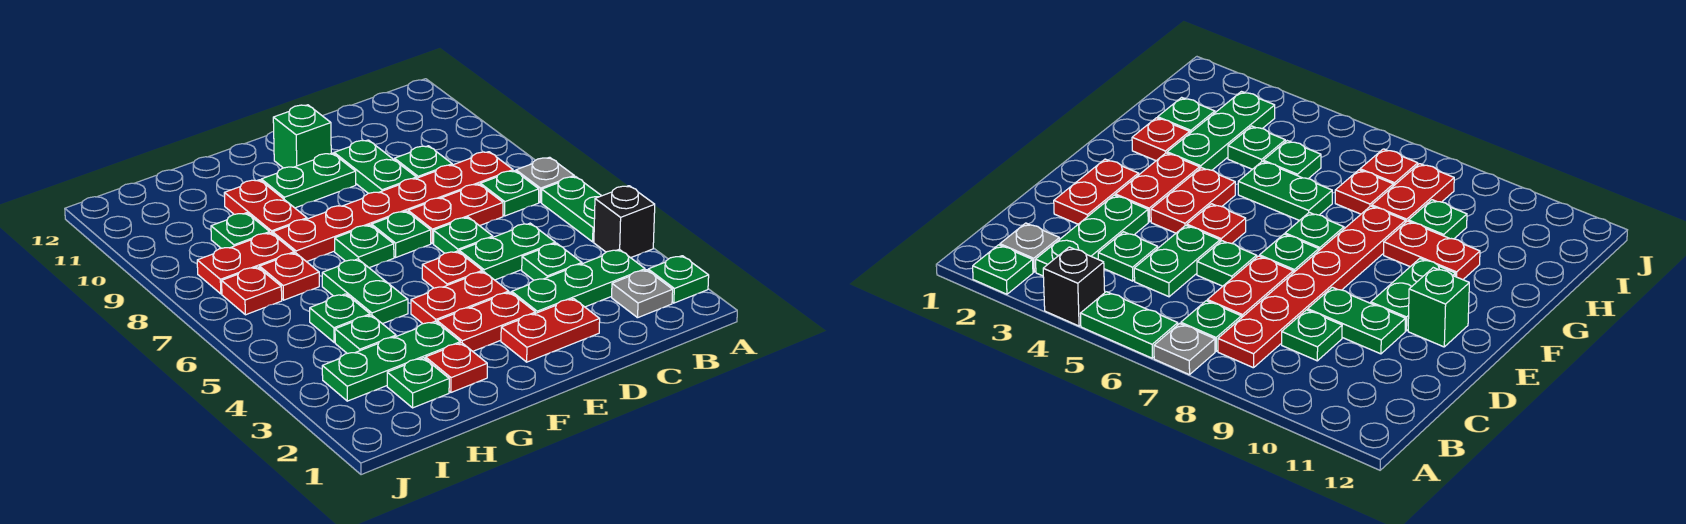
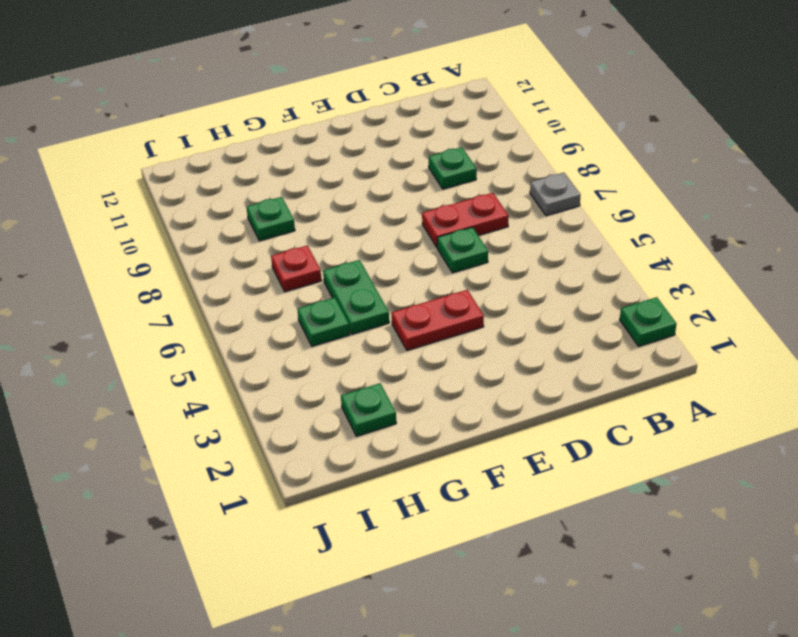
none -> black 1x1 brick [594,186,655,258]
none -> green 1x2 plate [542,177,601,242]
none -> grey 1x1 plate [612,270,673,318]
none -> green 1x3 plate [512,249,645,313]

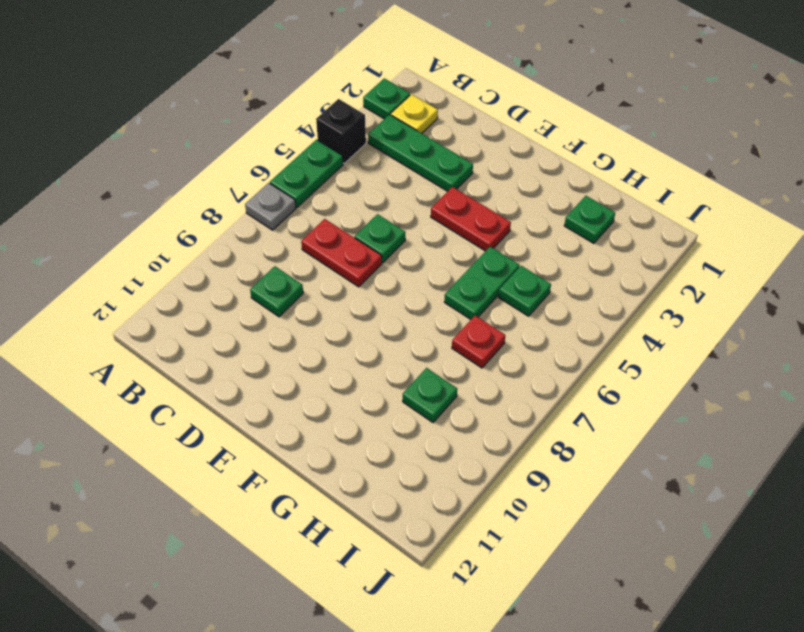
yellow 1x1 plate [391,94,438,133] -> grey 1x1 plate [612,270,673,318]
none -> green 1x1 plate [480,171,539,216]
none -> red 1x6 plate [273,152,513,262]
none -> green 1x1 plate [522,243,582,280]
none -> green 1x2 plate [459,223,555,280]

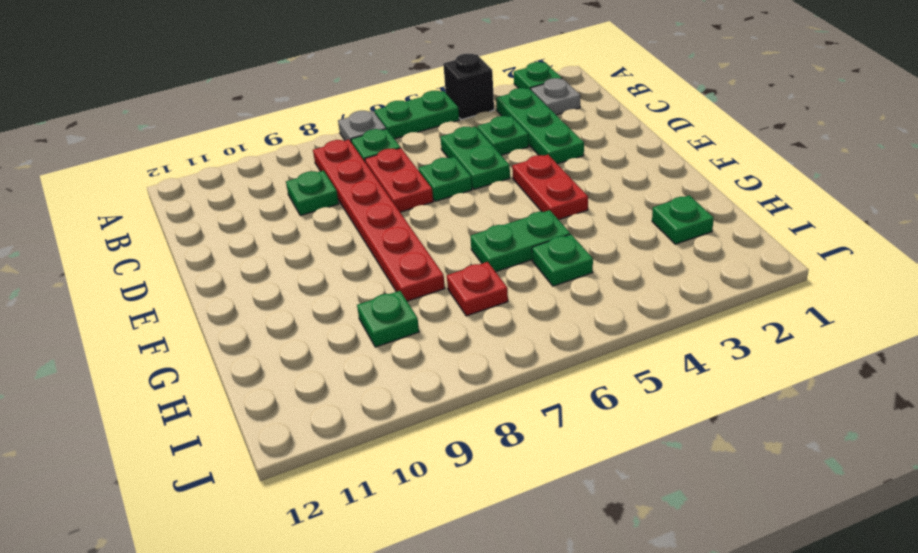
none -> red 1x2 plate [501,299,600,362]
none -> green 1x2 plate [334,140,416,193]
none -> red 1x2 plate [437,292,535,351]
none -> red 1x1 plate [422,251,482,288]

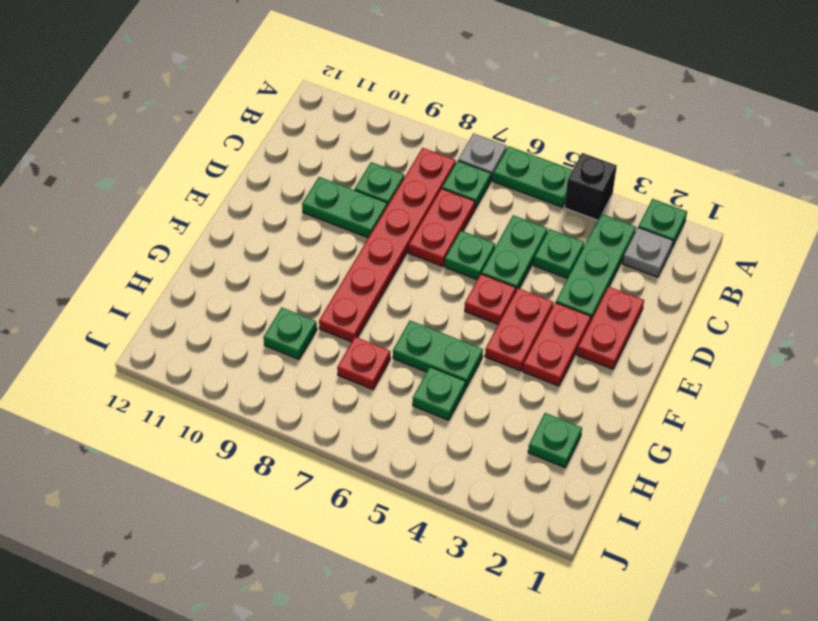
none -> green 1x1 plate [372,211,431,257]
none -> green 1x2 plate [261,153,356,208]
none -> green 1x1 brick [273,105,331,168]
none -> green 1x1 plate [335,225,394,268]

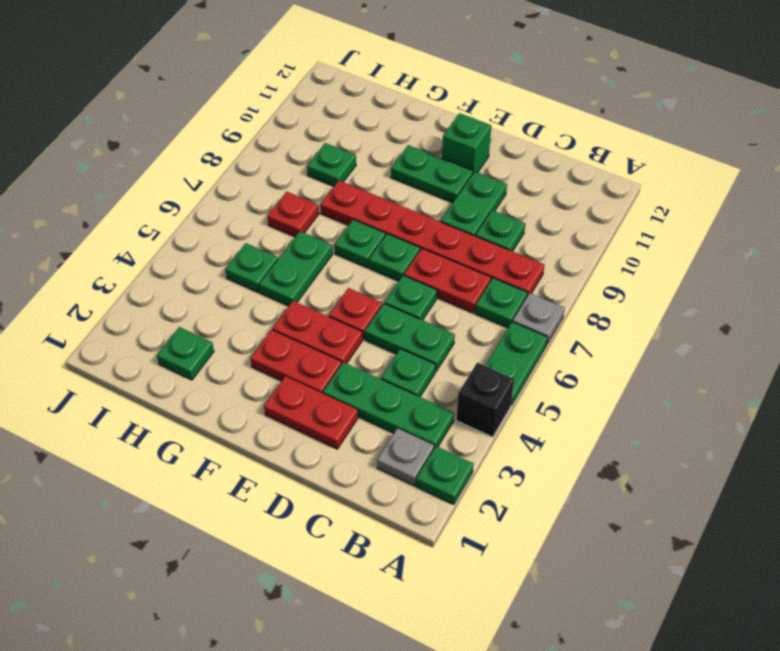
none -> red 1x1 plate [426,343,487,392]
none -> green 1x3 plate [322,321,460,401]
none -> red 1x2 plate [224,180,307,234]
none -> green 1x1 plate [335,315,396,353]

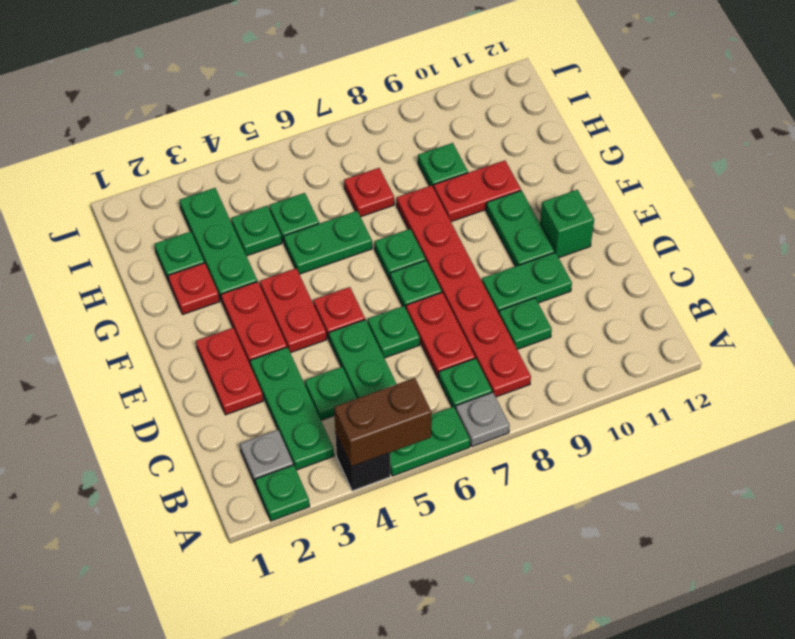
brown 1x2 brick [334,378,432,467] -> none
none -> red 1x2 plate [197,233,294,294]
none -> red 1x1 plate [222,267,282,315]

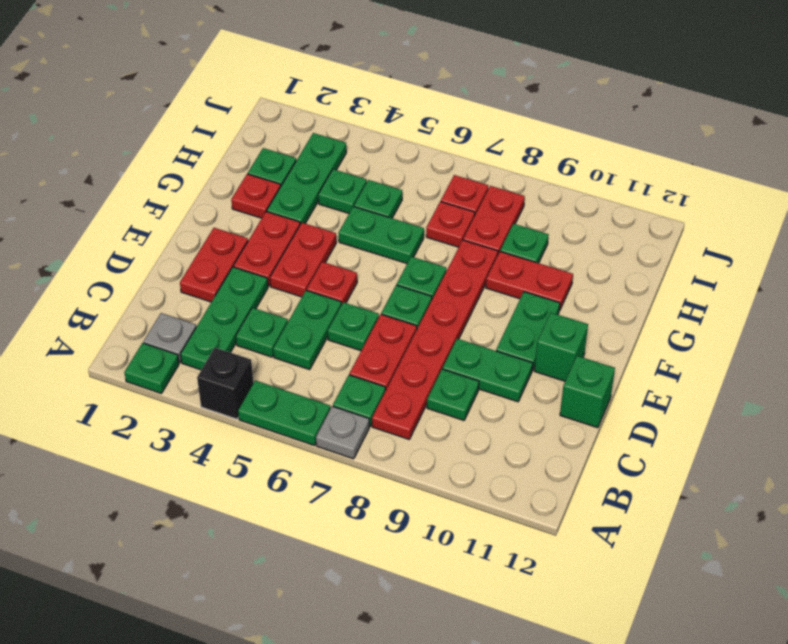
green 1x1 brick [560,356,615,428] -> none

